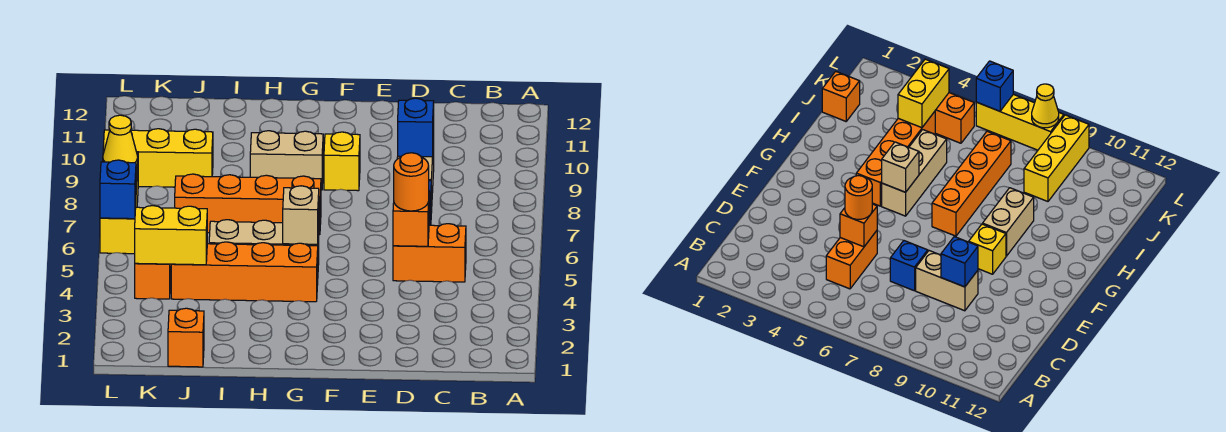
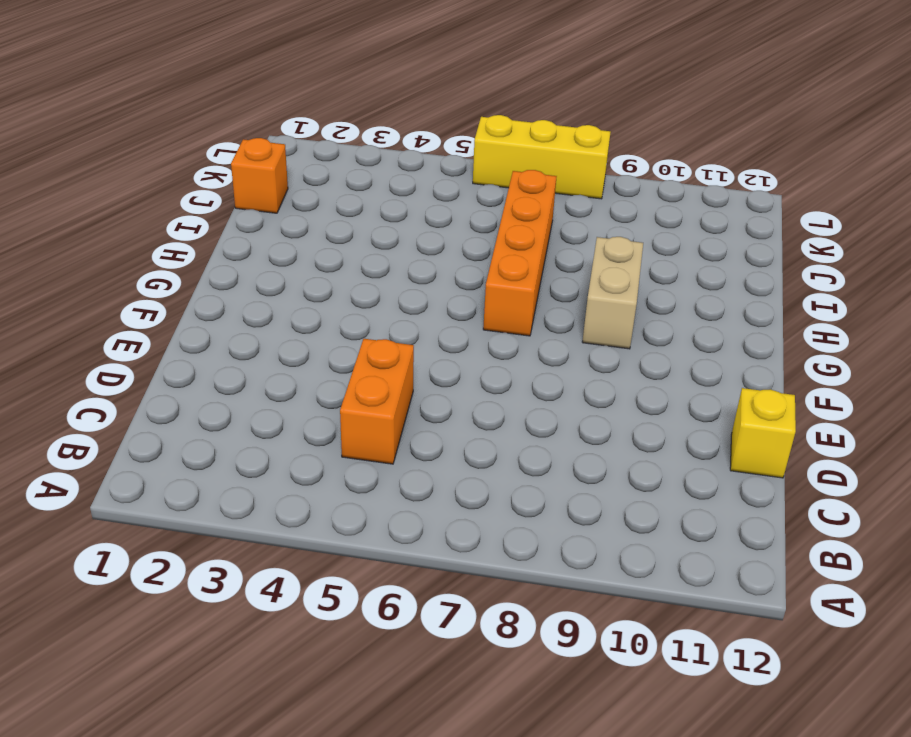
yellow 1x1 brick [730,388,796,478] -> yellow 1x1 brick moved to [324,132,360,191]
none -> blue 1x1 brick [890,241,928,291]
none -> tan 1x2 brick [916,251,978,311]
none -> orange 1x4 brick [171,242,318,302]

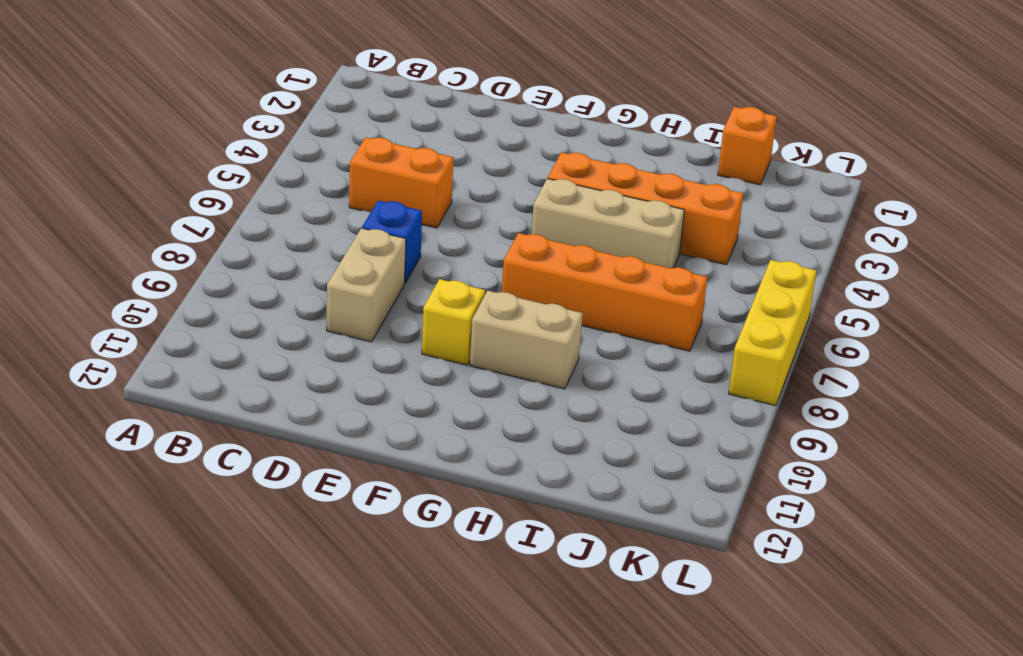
none -> yellow 1x3 brick [103,129,213,187]
none -> orange 1x2 brick [135,263,171,299]
none -> orange 1x1 brick [393,202,429,246]

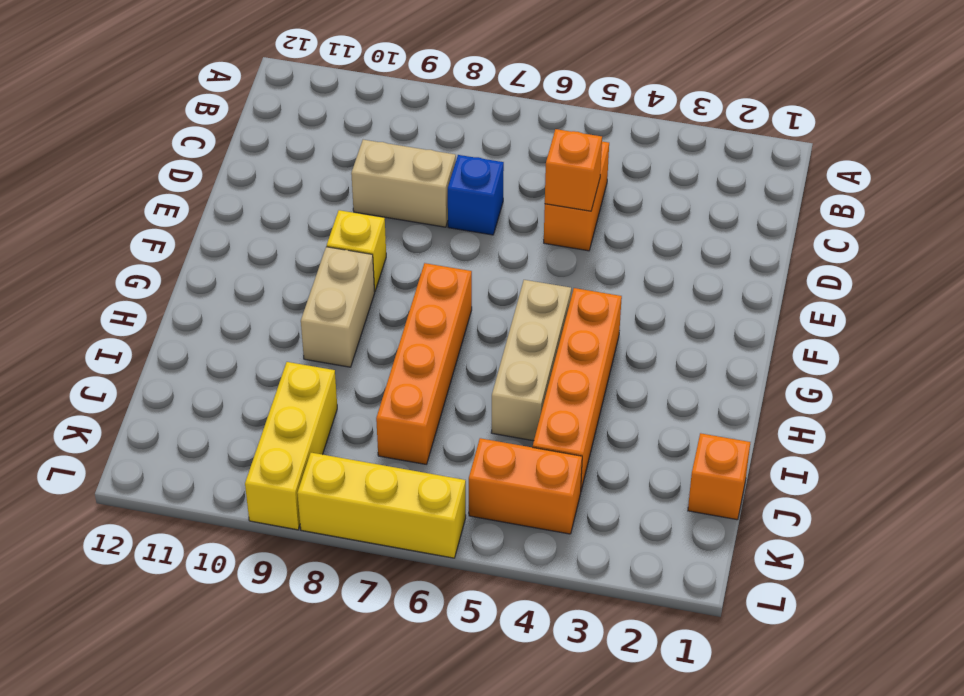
none -> blue 1x1 brick [398,98,434,157]
none -> tan 1x1 brick [283,186,319,244]
none -> yellow 1x2 brick [135,206,207,265]

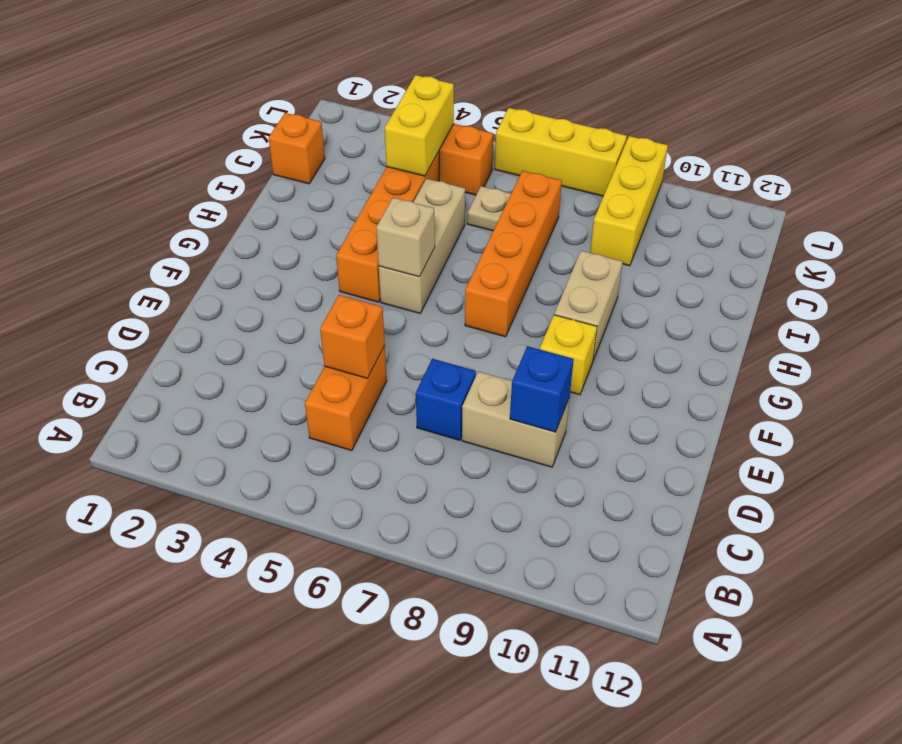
tan 1x1 plate [467,186,511,231] -> none
none -> blue 1x1 brick [100,160,136,219]
none -> yellow 1x1 cone [103,115,138,167]
none -> orange 1x1 round brick [394,153,429,211]

